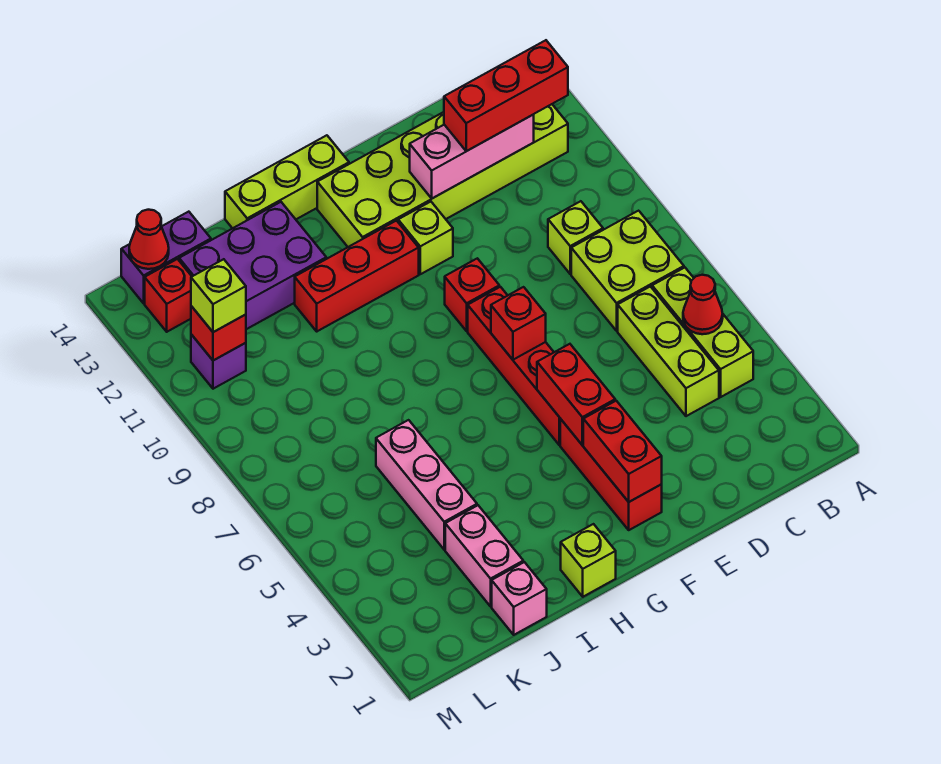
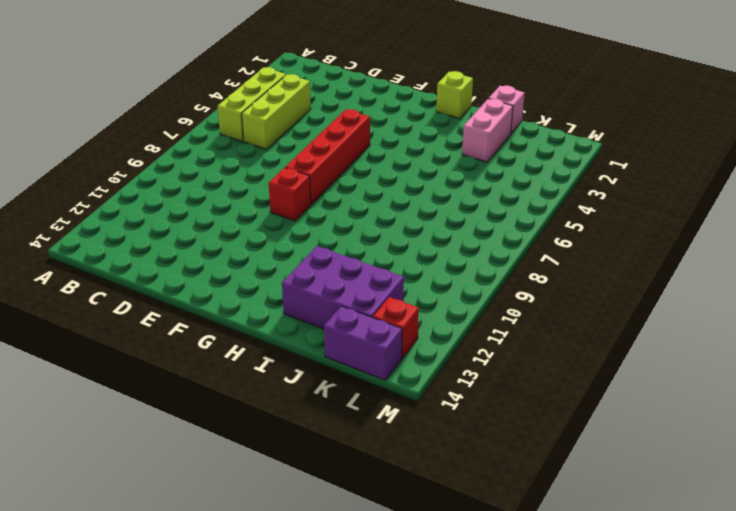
none -> lime 2x2 brick [571,211,684,331]
none -> lime 2x6 brick [317,104,568,247]
none -> lime 1x1 brick [548,201,603,274]

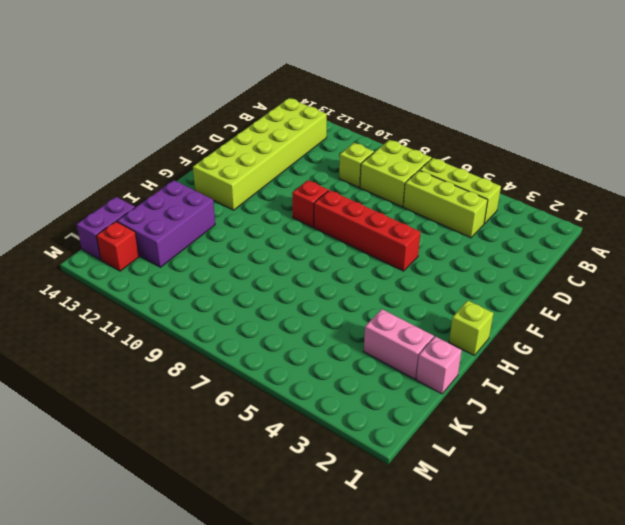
none -> red 1x3 brick [560,419,662,530]
none -> lime 1x1 brick [398,202,453,274]
none -> red 1x3 brick [295,221,419,331]

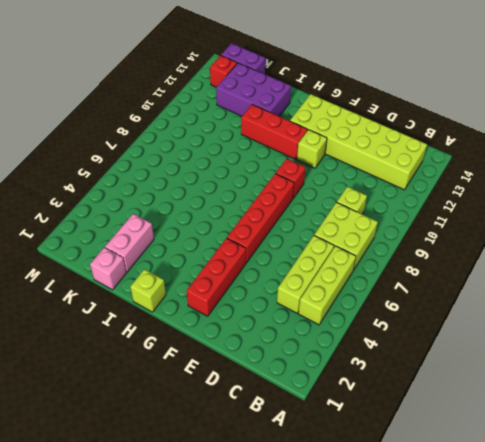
none -> lime 1x3 brick [225,135,349,228]
none -> pink 1x3 brick [376,420,477,550]
none -> purple 1x1 brick [191,334,246,389]

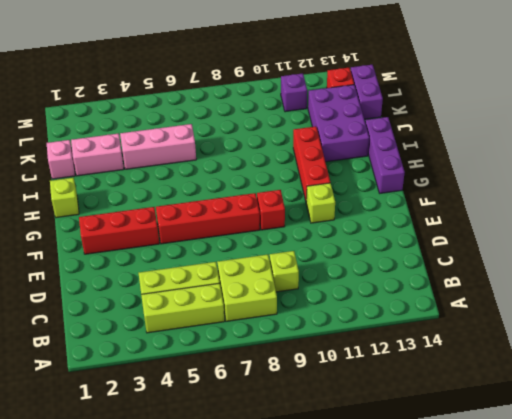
purple 1x3 brick [365,117,405,193] -> lime 1x3 brick [225,135,349,228]
none -> lime 2x6 brick [317,104,568,247]
none -> red 1x1 cone [683,275,723,334]
none -> pink 1x3 brick [410,115,534,198]

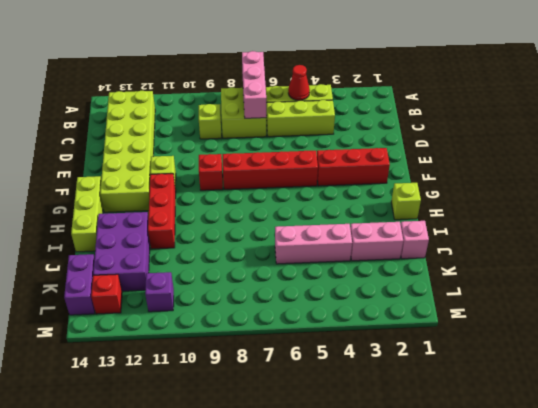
pink 1x3 brick [242,51,266,118] -> pink 1x3 brick moved to [410,115,534,198]
none -> red 1x2 brick [583,401,662,502]
none -> red 1x2 brick [537,344,615,445]
none -> red 1x1 brick [491,287,546,360]

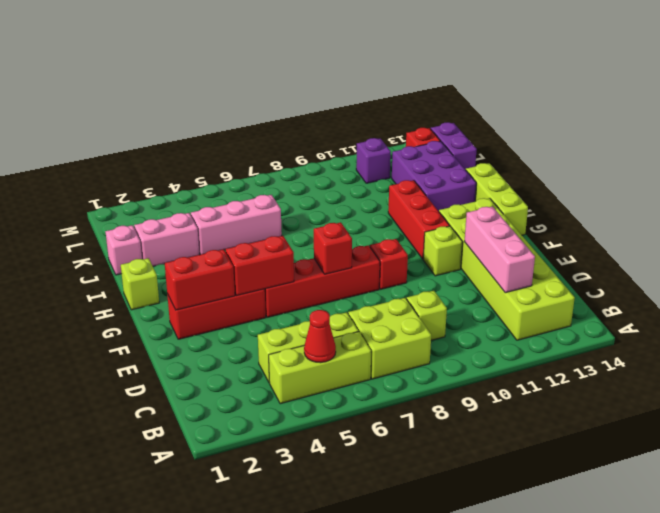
none -> red 1x1 brick [191,306,246,361]
none -> red 1x1 cone [129,210,169,269]
none -> red 1x3 brick [444,40,568,151]

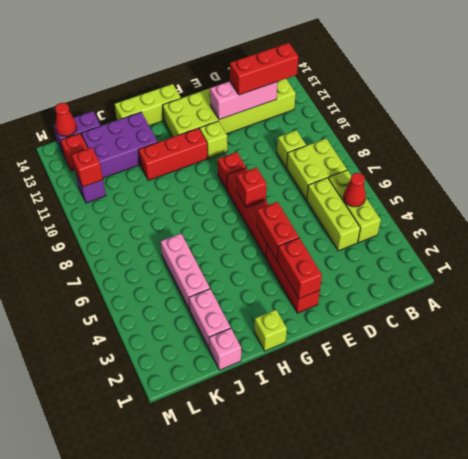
none -> lime 1x1 brick [191,259,246,332]

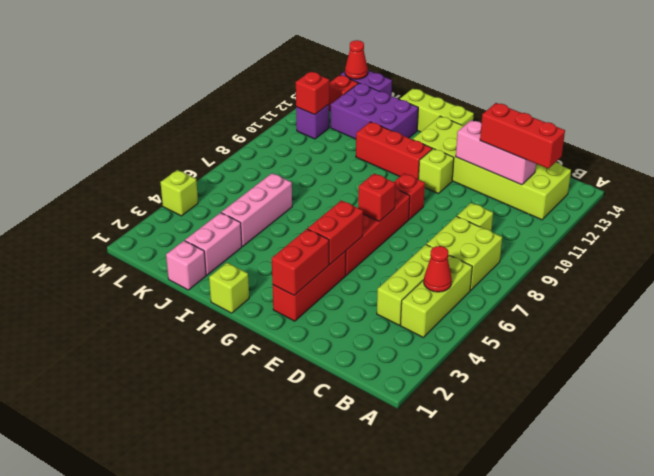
lime 1x1 brick [160,170,198,216] -> lime 1x1 brick moved to [191,259,246,332]

